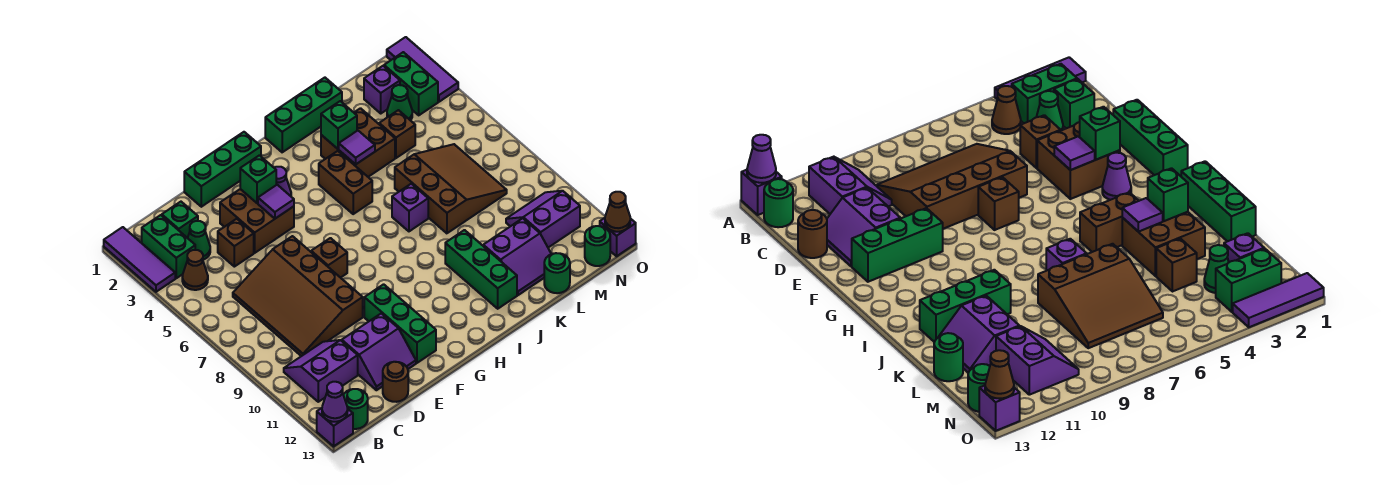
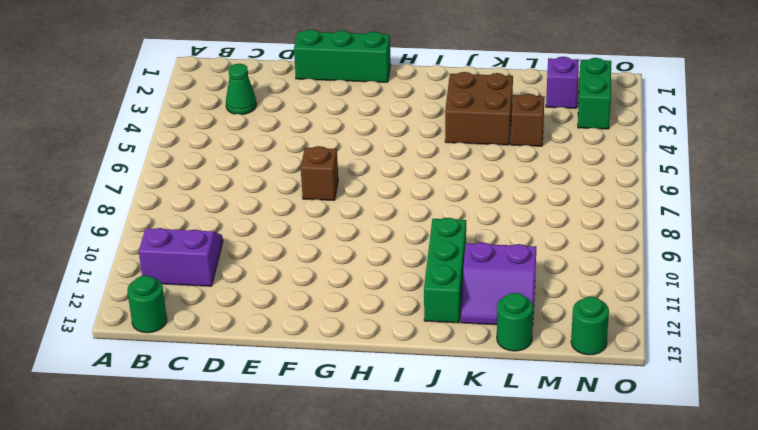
none -> purple 1x3 tile [104,227,175,292]
none -> purple 1x1 brick [317,408,353,446]
none -> green 1x2 brick [142,215,195,278]
none -> brown 1x1 cone [182,250,208,290]

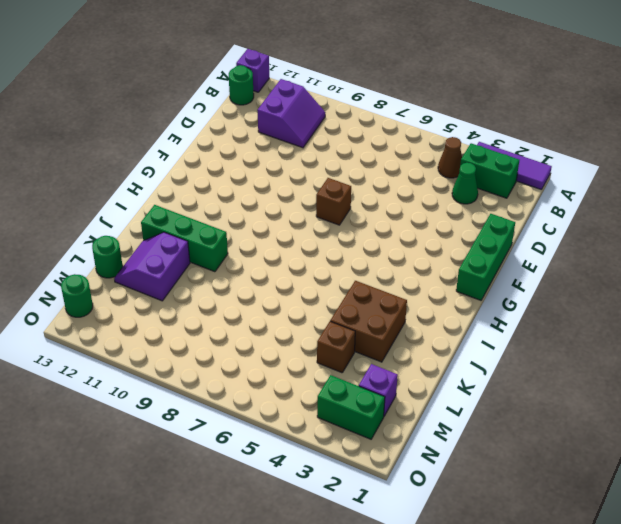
none -> green 1x1 brick [162,202,198,238]
none -> brown 3x4 slope [233,236,363,356]
none -> brown 1x1 brick [218,219,254,267]
none -> purple 2x2 slope [342,313,416,390]

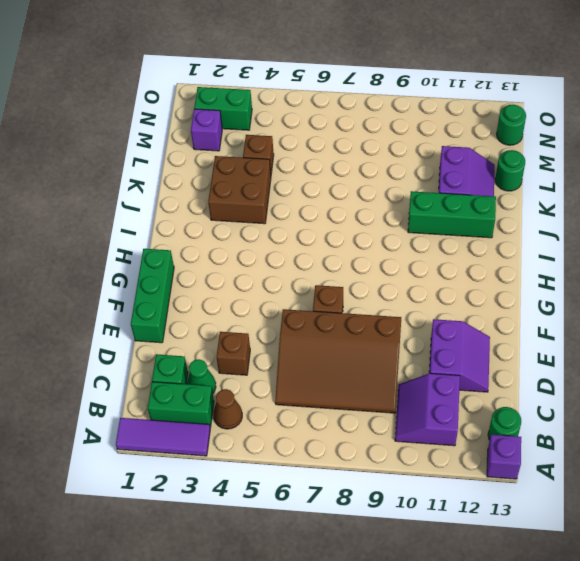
none -> brown 1x1 round brick [383,362,408,402]
none -> brown 2x2 brick [220,189,294,253]
none -> green 1x3 brick [364,284,436,363]
none -> purple 1x1 cone [274,167,291,196]

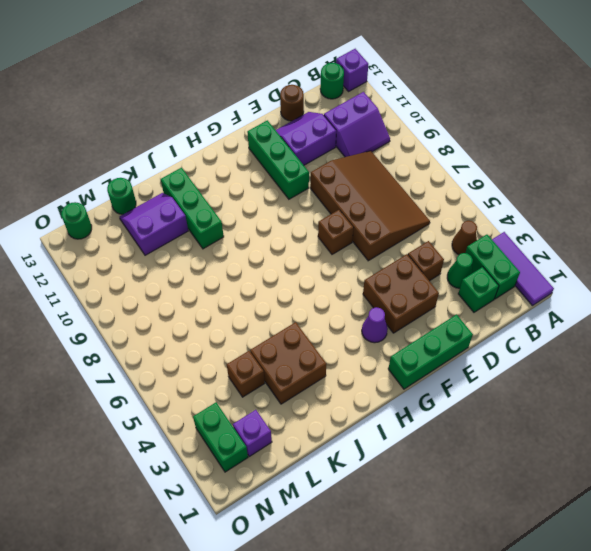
none -> green 1x3 brick [265,78,342,152]
none -> brown 1x2 brick [319,151,372,214]
none -> purple 1x1 brick [392,184,428,231]
none -> brown 3x3 slope [395,144,507,233]

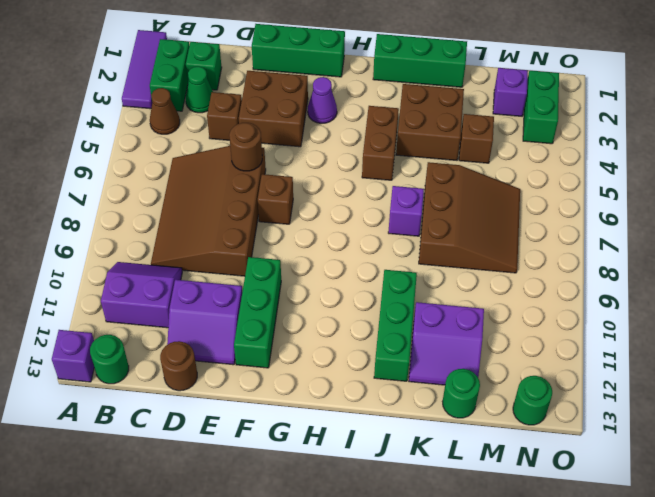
brown 1x1 round brick [229,123,262,171] -> none
none -> green 1x1 cone [387,85,412,121]
none -> purple 2x2 slope [506,191,580,248]
none -> purple 1x3 tile [387,37,458,102]
none -> purple 1x1 brick [600,218,636,256]

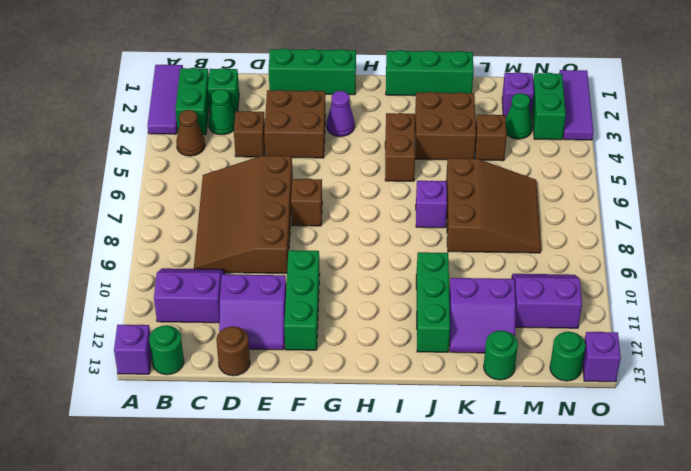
none -> purple 1x1 cone [322,382,348,422]
none -> green 1x1 brick [240,155,276,203]
none -> purple 1x1 tile [258,185,294,219]
none -> green 1x1 brick [321,101,357,149]

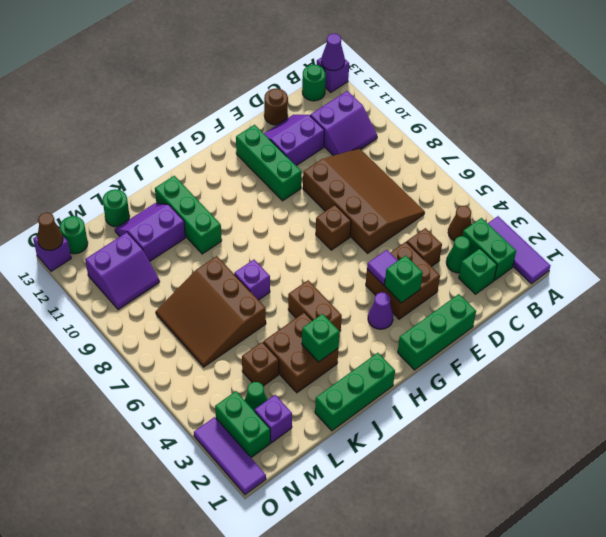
none -> purple 1x1 tile [339,131,375,164]

